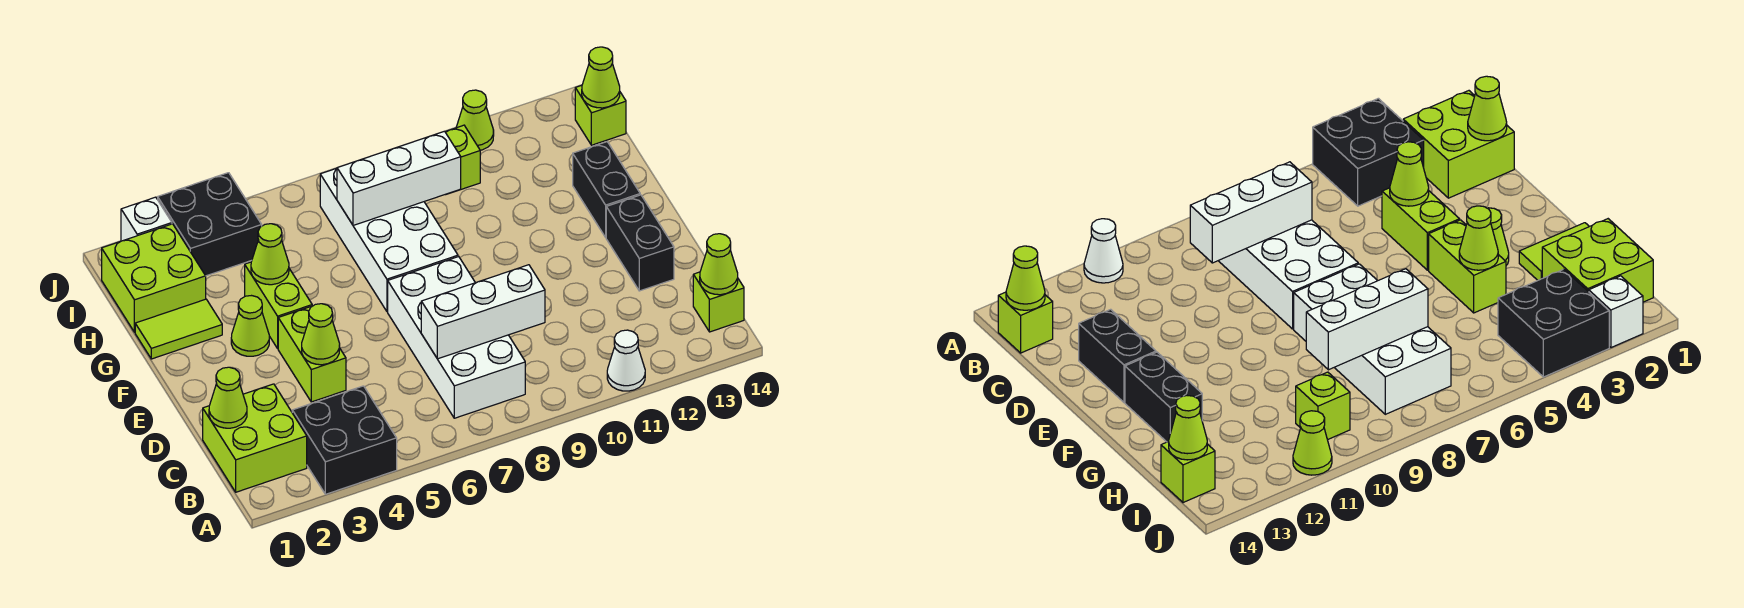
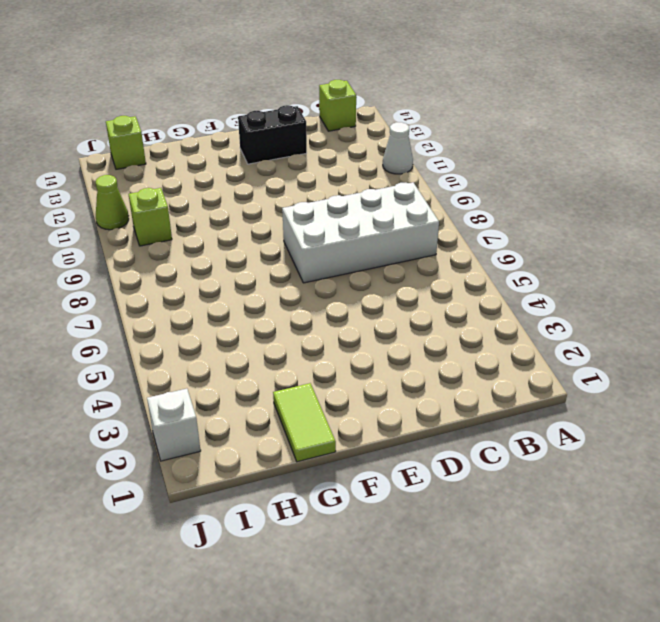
none -> black 2x2 brick [292,386,397,494]
none -> lime 2x2 brick [203,384,307,492]
none -> lime 1x2 brick [278,306,346,402]

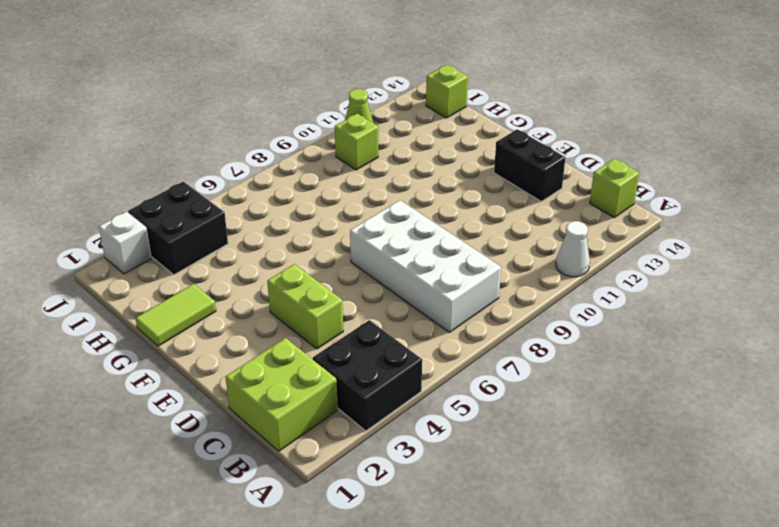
none -> lime 1x1 cone [231,296,269,356]
none -> lime 1x2 brick [245,262,312,348]
none -> white 2x4 brick [320,168,458,312]

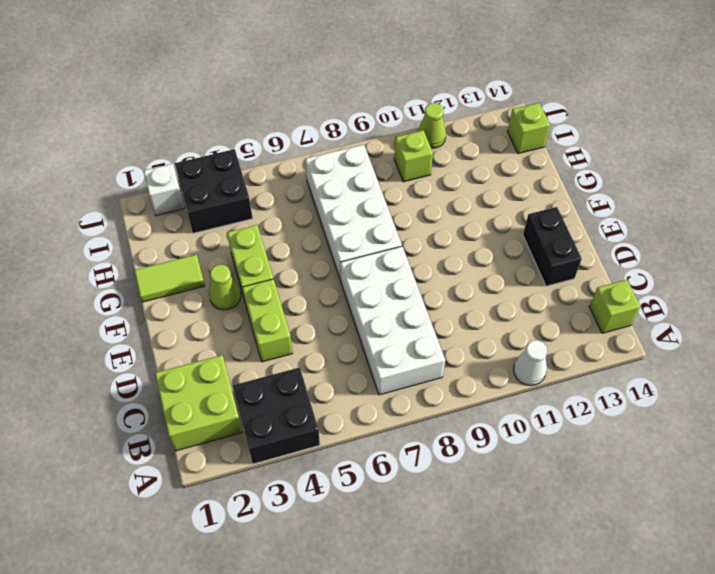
none -> black 1x2 brick [573,142,640,237]
none -> lime 2x2 brick [102,224,206,332]
none -> lime 1x1 cone [700,234,738,295]

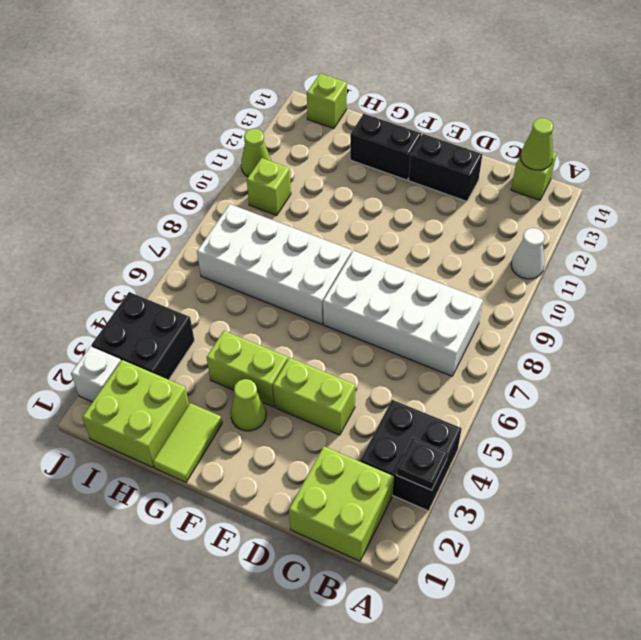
black 1x1 plate [397,438,448,490] -> none
none -> lime 1x1 cone [209,367,247,428]
none -> white 1x3 brick [421,265,545,359]
none -> lime 1x1 cone [302,304,340,365]

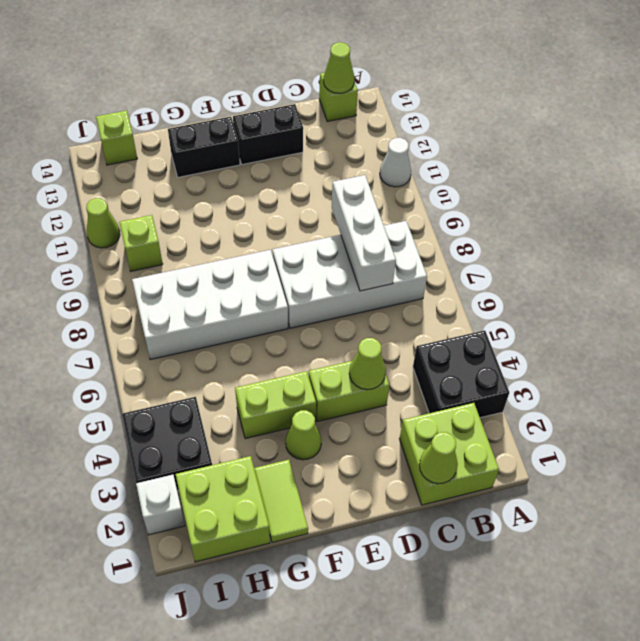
none -> lime 1x1 cone [251,224,289,285]
none -> white 1x3 brick [337,131,461,225]
none -> lime 1x1 cone [582,47,620,108]

